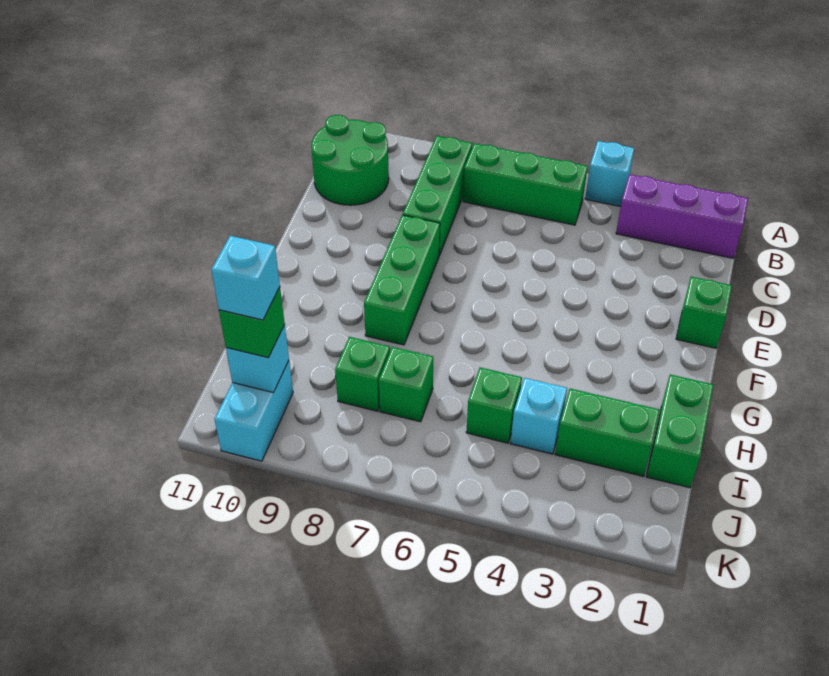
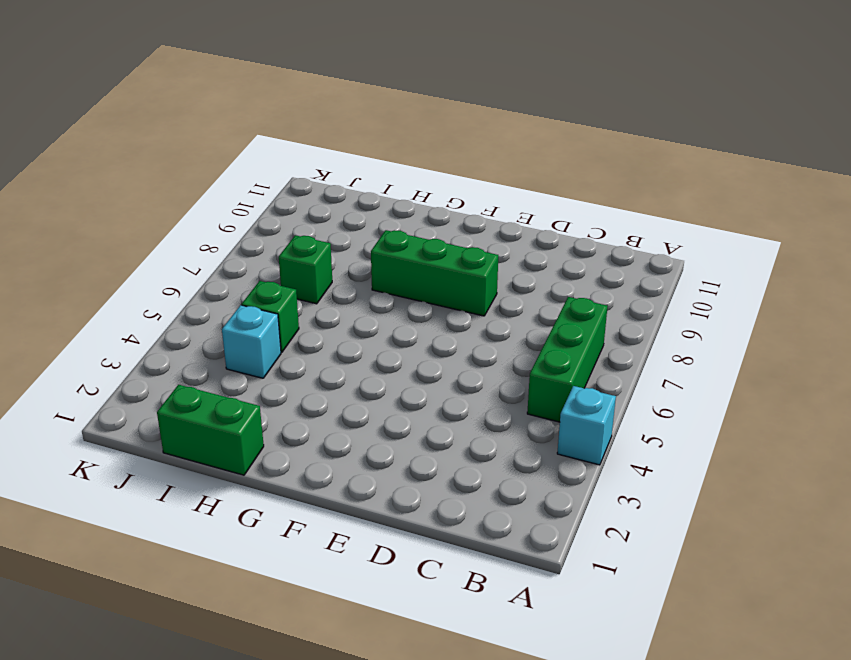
none -> purple 1x3 brick [616,174,748,258]
none -> green 1x3 brick [403,136,472,255]
none -> green 2x2 round brick [311,115,389,205]

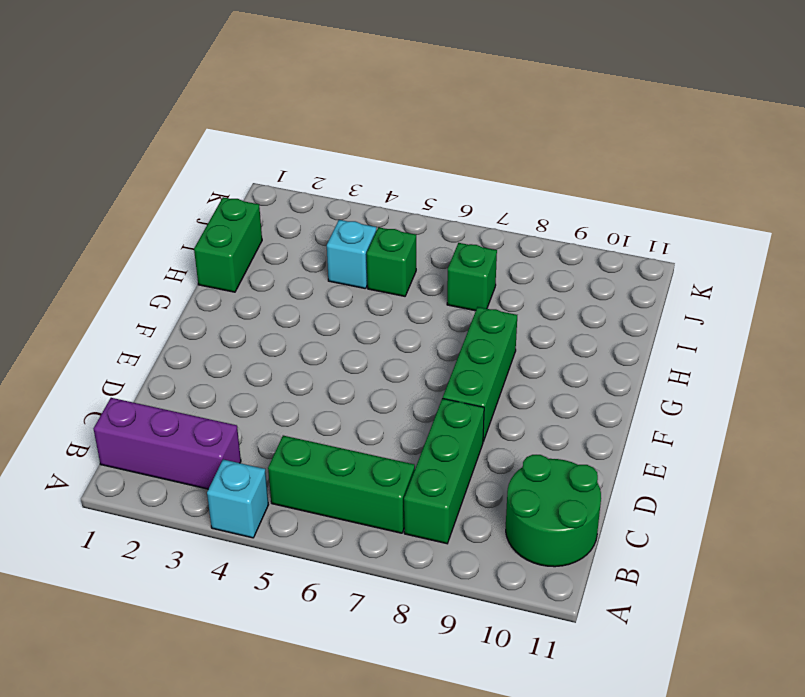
none -> green 1x1 brick [676,277,732,348]
none -> green 1x2 brick [555,389,660,476]
none -> green 1x1 brick [335,337,390,411]

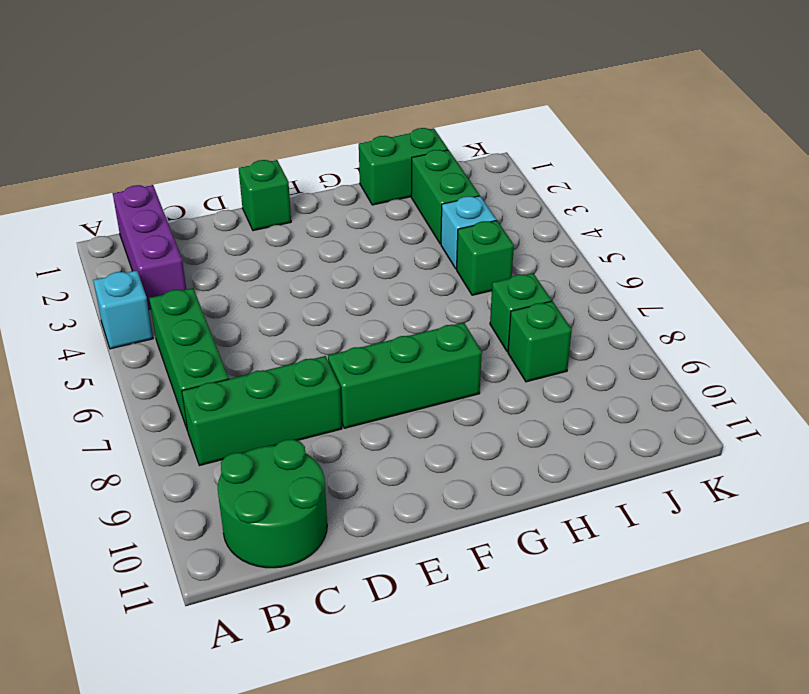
none -> cyan 1x2 brick [215,361,293,461]
none -> cyan 1x1 brick [226,325,289,393]
none -> green 1x1 brick [219,287,285,358]

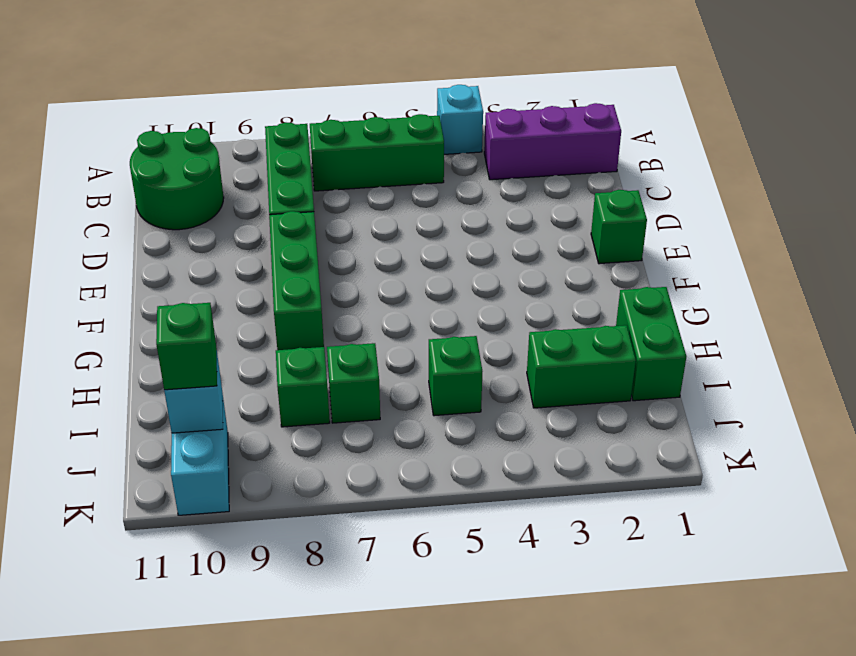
none -> cyan 1x1 brick [510,378,567,454]
none -> cyan 1x1 brick [211,236,280,320]

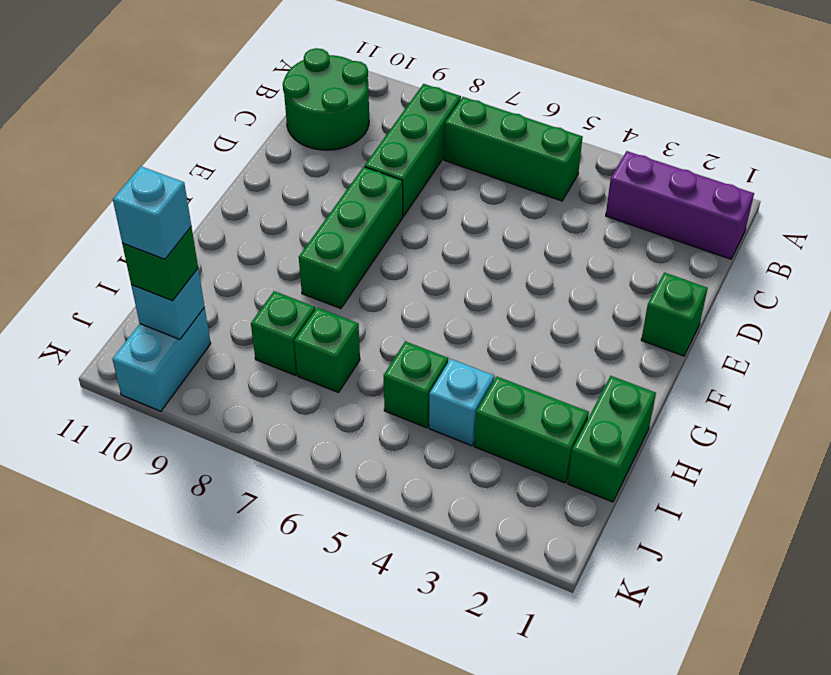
none -> cyan 1x1 brick [585,141,634,207]

